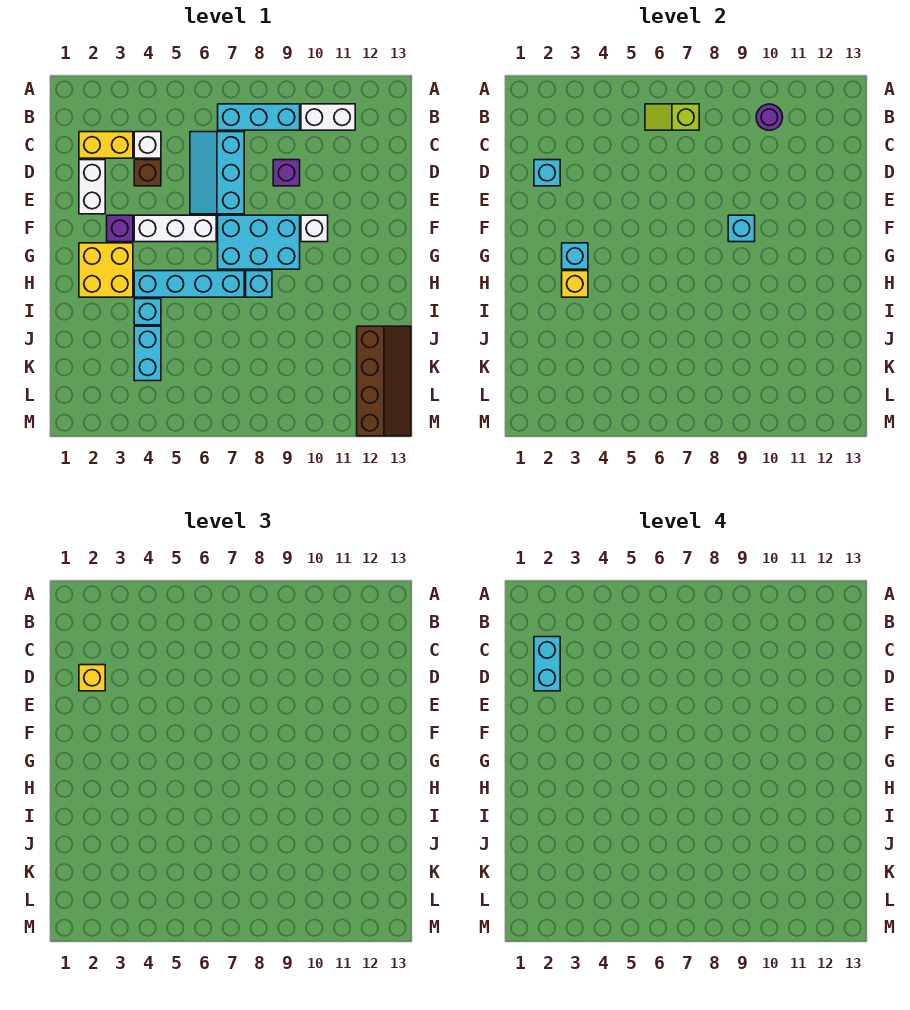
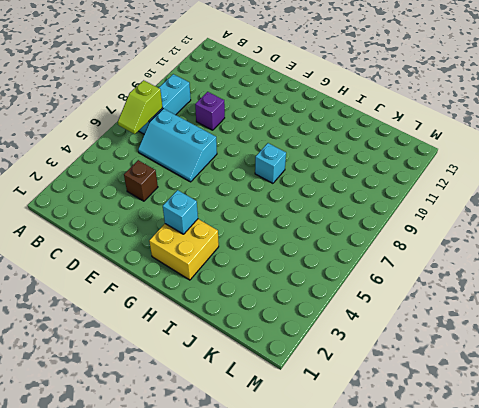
none -> white 1x2 brick [301,104,355,130]
none -> yellow 1x2 brick [79,132,133,158]
none -> white 1x1 brick [134,132,161,158]

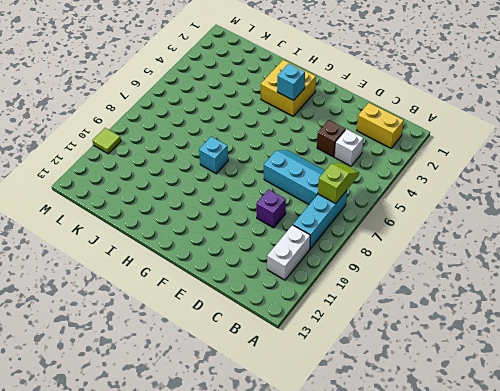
yellow 1x2 brick [357,103,404,148] -> yellow 1x2 brick turned to [79,132,133,158]
lime 1x1 tile [92,128,121,154] -> none
none -> white 1x2 brick [79,160,105,214]
none -> purple 1x1 brick [107,215,133,242]
none -> white 1x3 brick [134,215,216,242]

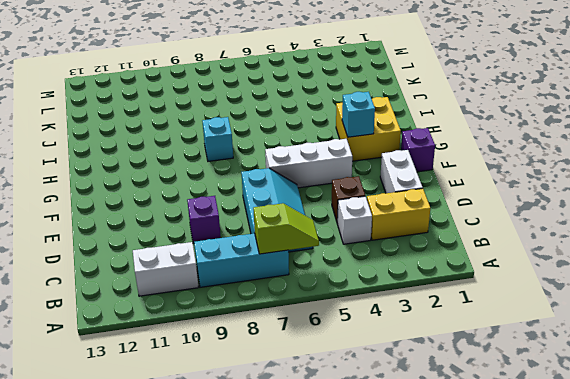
purple 1x1 brick [401,128,435,172] -> purple 1x1 brick moved to [107,215,133,242]
none -> cyan 2x3 brick [218,215,300,269]
none -> white 1x1 brick [301,215,328,242]
none -> cyan 1x4 brick [134,271,244,297]

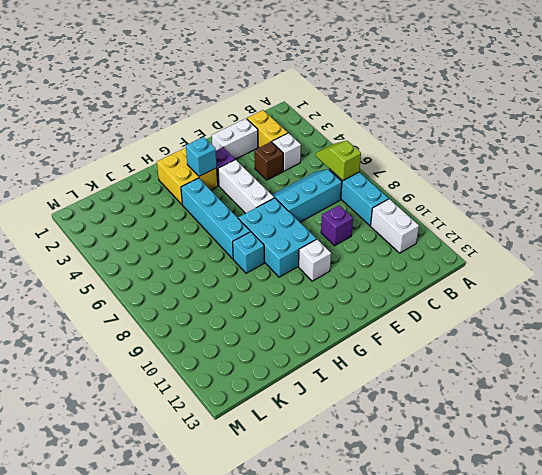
none -> cyan 1x1 brick [134,299,161,325]
none -> cyan 1x2 brick [134,326,161,381]
none -> brown 2x4 slope [357,326,411,436]

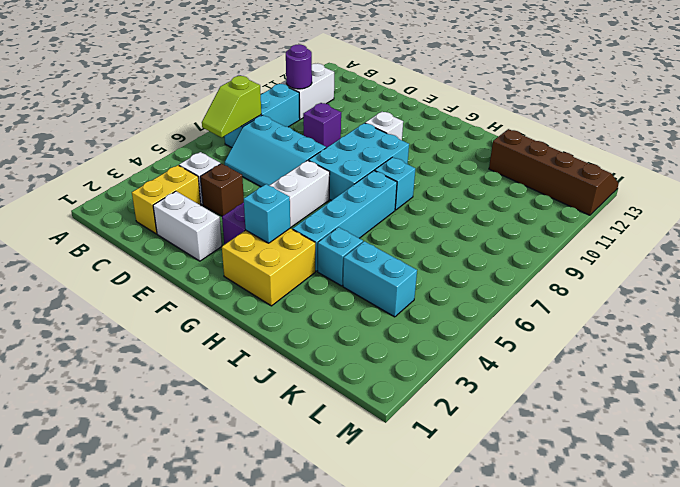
none -> cyan 1x1 brick [534,160,560,186]
none -> cyan 1x1 brick [728,215,755,242]
none -> yellow 1x1 brick [562,271,588,297]

